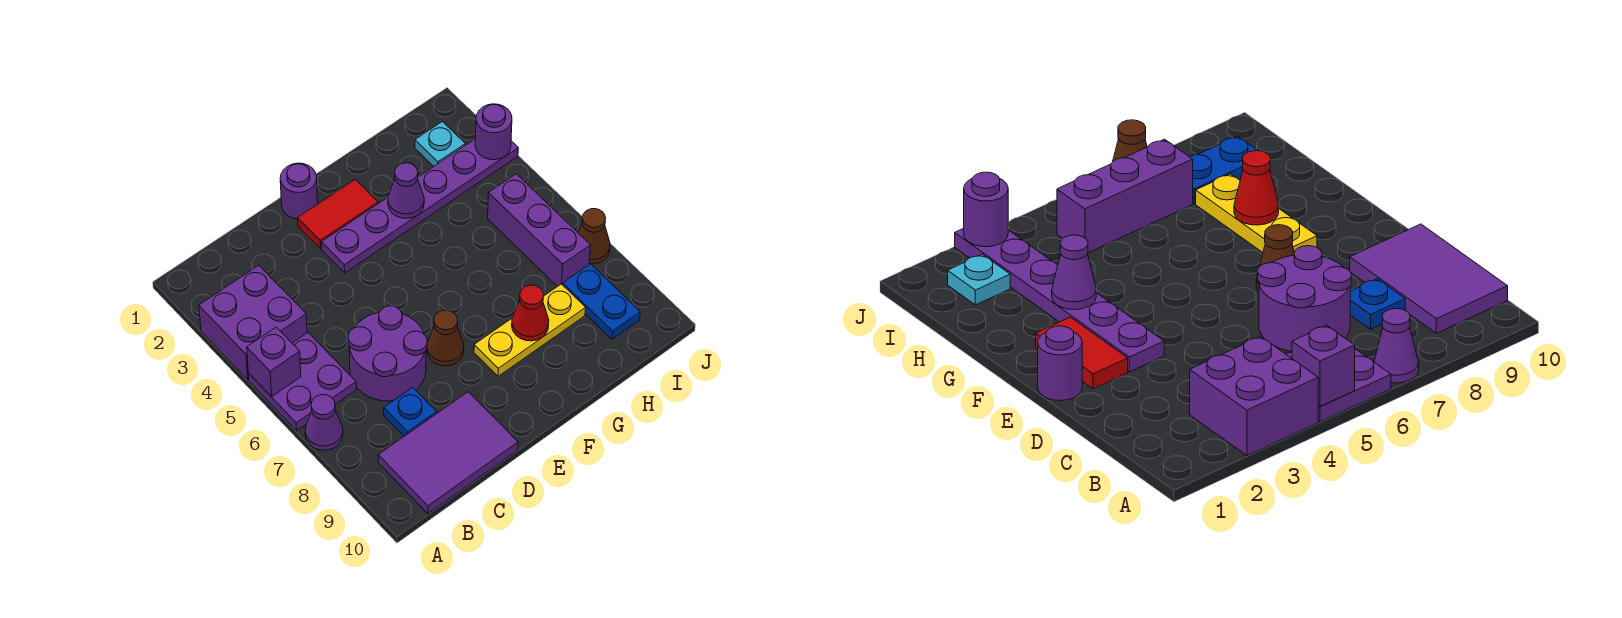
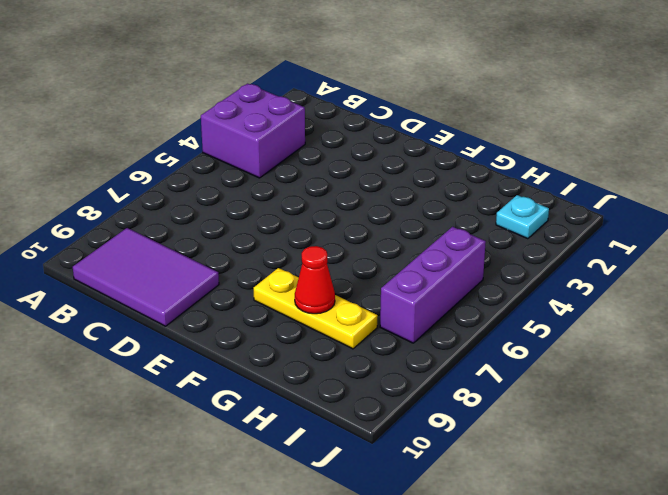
none -> purple 2x2 plate [248,333,356,431]
none -> purple 1x1 cone [305,395,343,450]
none -> purple 2x2 round brick [348,306,427,401]

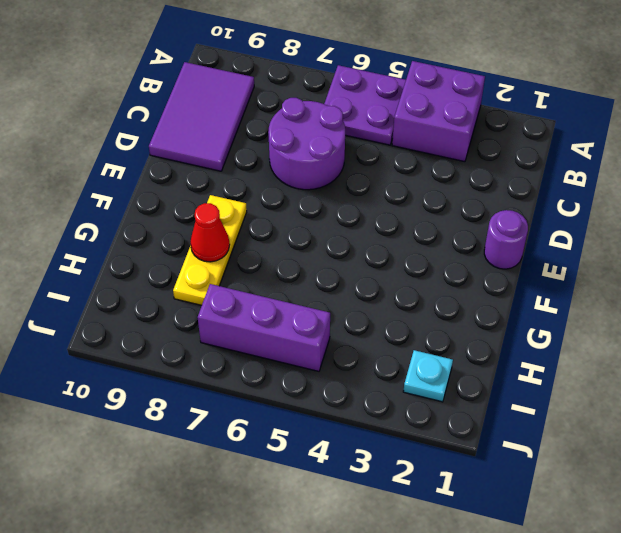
none -> purple 1x1 cone [305,395,343,450]
none -> blue 1x1 plate [384,387,437,436]
none -> red 1x2 tile [298,180,378,249]

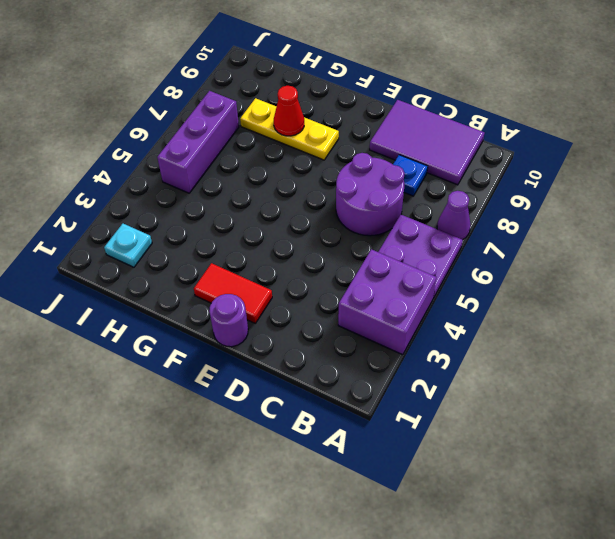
none -> purple 1x6 plate [321,139,518,273]
none -> brown 1x1 cone [427,310,464,366]
none -> blue 1x2 plate [563,264,640,339]

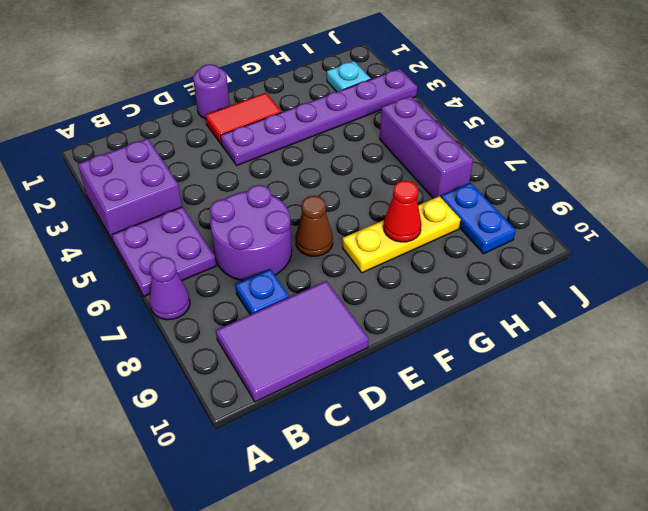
none -> brown 1x1 cone [578,209,610,264]
none -> purple 1x1 brick [247,327,301,397]
none -> purple 1x1 cone [388,163,424,218]

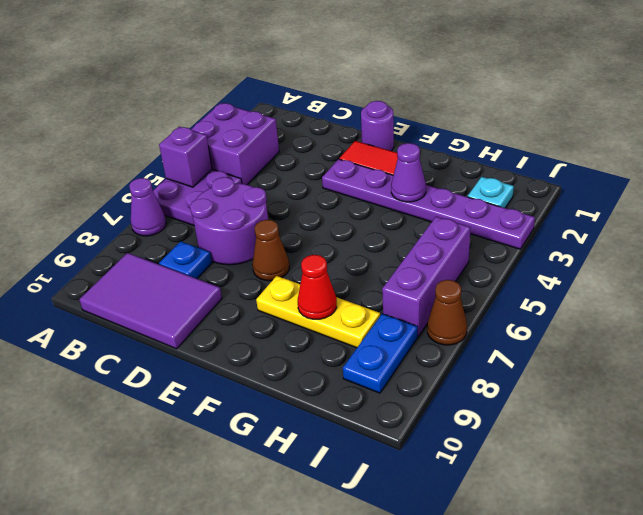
none -> purple 1x1 round brick [475,104,512,160]

